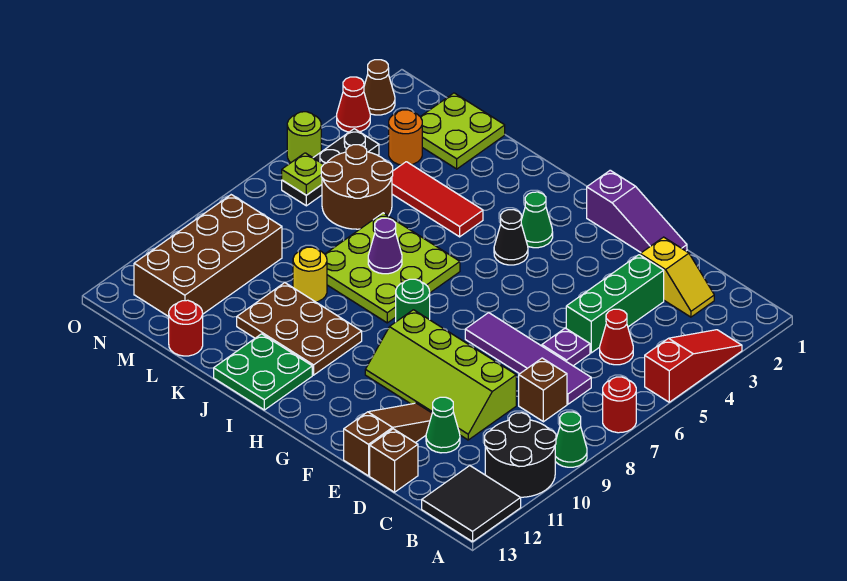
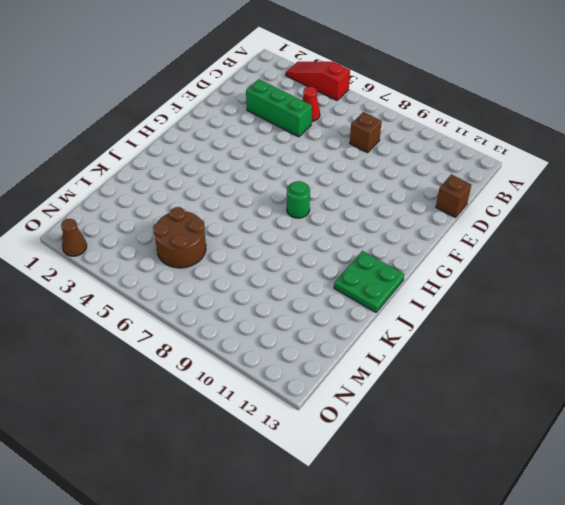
none -> red 1x1 round brick [603,377,636,433]
none -> green 1x1 cone [555,412,587,467]
none -> black 2x2 round brick [485,413,556,497]
none -> black 2x2 tile [422,466,521,542]

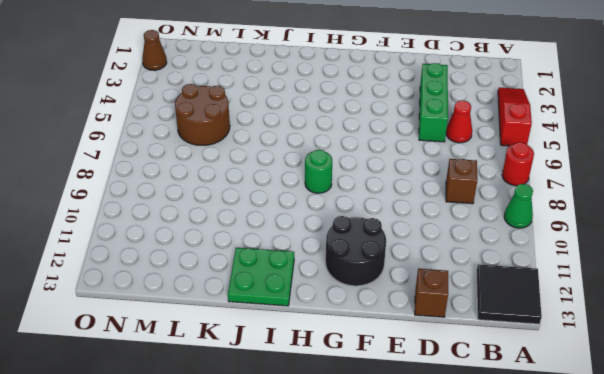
black 2x2 round brick [326,216,386,286] -> black 2x2 round brick moved to [485,413,556,497]
none -> yellow 1x2 slope [640,237,714,317]
none -> purple 1x4 tile [465,313,591,404]
none -> purple 1x1 plate [542,328,590,366]
none -> lime 2x4 slope [365,310,516,440]

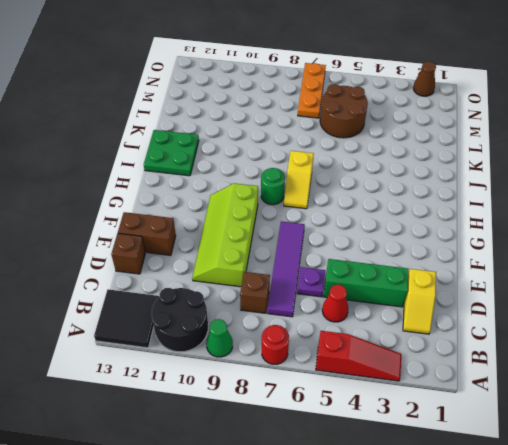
brown 1x2 brick [118,212,176,256] -> brown 1x3 slope [344,403,432,476]
yellow 1x2 slope [284,151,314,209] -> lime 3x3 plate [325,213,460,323]
orange 1x3 plate [298,63,326,118] -> none
none -> green 1x1 cone [426,397,460,453]
none -> purple 1x3 slope [587,170,687,253]
none -> green 1x1 cone [521,192,553,248]
none -> black 1x1 cone [494,210,528,265]

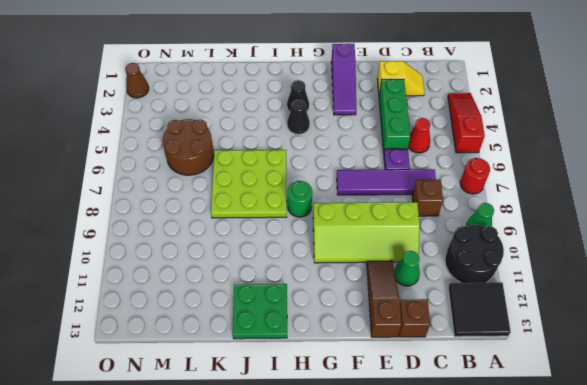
purple 1x3 slope [331,44,356,115] -> purple 1x3 slope turned to [587,170,687,253]
black 1x1 cone [287,80,309,112] -> green 1x1 cone [521,192,553,248]
none -> brown 2x3 plate [237,283,362,375]
none -> red 1x3 tile [392,162,483,237]
none -> yellow 1x1 round brick [293,247,327,302]
none -> lime 2x2 plate [421,93,505,169]

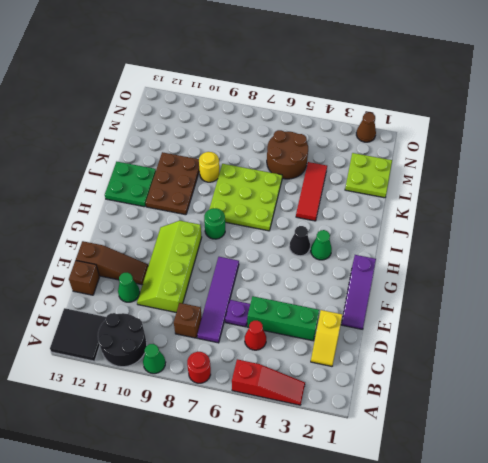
none -> red 1x1 round brick [169,300,203,356]
none -> orange 1x1 round brick [389,110,422,165]
none -> brown 2x4 brick [134,195,282,317]
none -> black 1x3 plate [282,129,379,206]

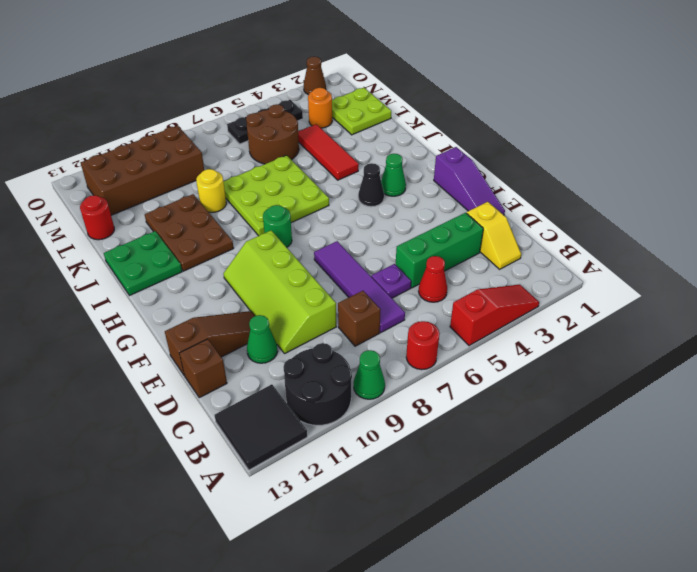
none -> red 1x1 cone [337,77,370,132]
none -> lime 1x1 round brick [287,112,321,162]
none -> purple 1x1 cone [368,218,402,274]
none -> lime 1x1 plate [282,153,324,195]

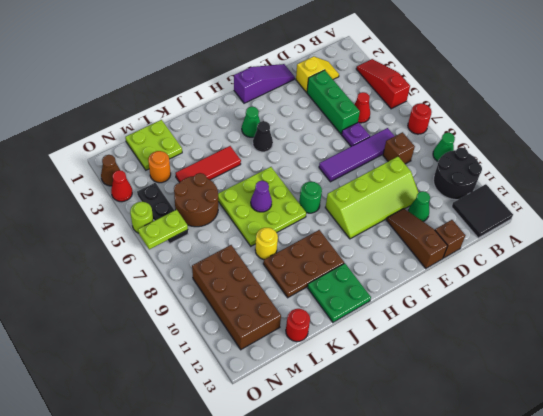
lime 1x2 plate [138,210,188,249] -> lime 1x1 plate [282,153,324,195]

